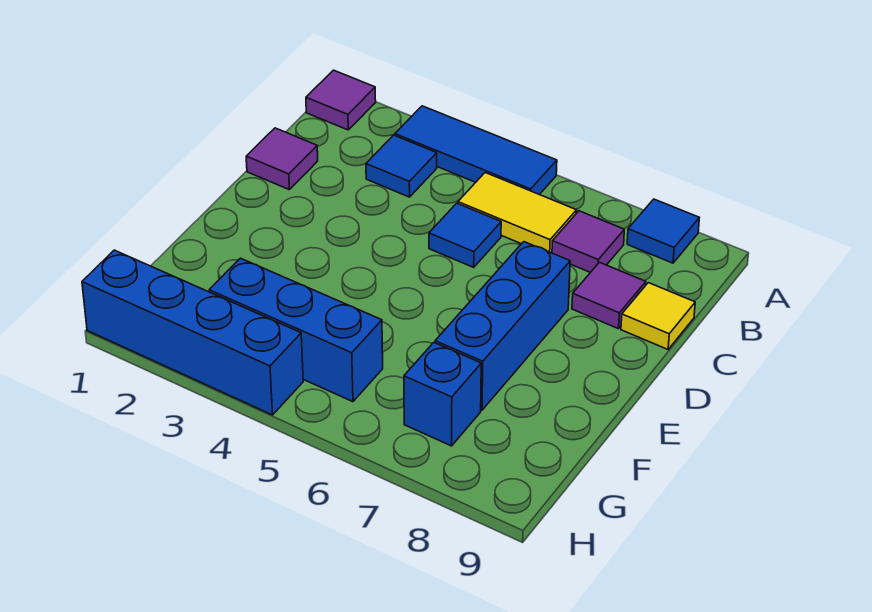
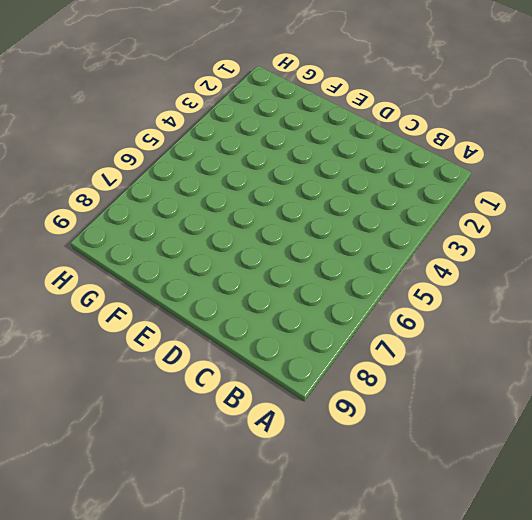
none -> purple 1x1 tile [306,70,376,130]
none -> blue 1x3 tile [395,106,557,195]
none -> blue 1x1 tile [627,199,699,263]

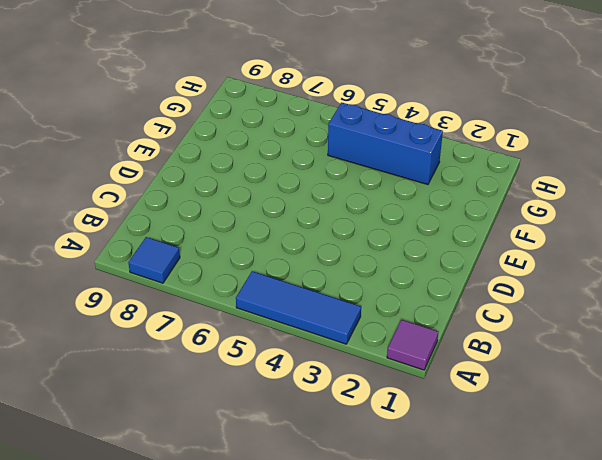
none -> blue 1x1 tile [366,135,437,197]
none -> yellow 1x2 tile [458,173,577,253]
none -> purple 1x1 tile [552,211,624,272]

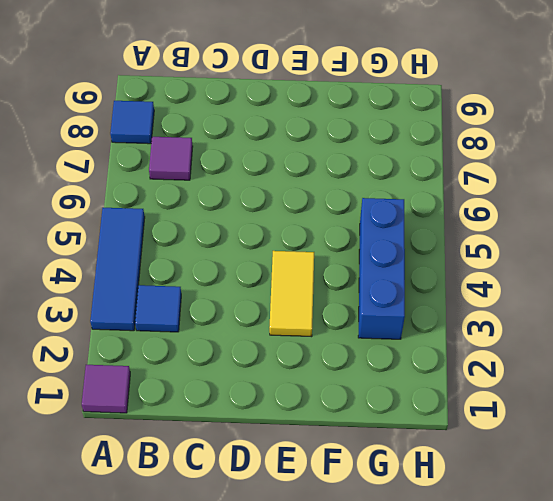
yellow 1x2 tile [269,251,314,337] -> yellow 1x2 tile moved to [458,173,577,253]
none -> purple 1x1 tile [246,128,318,189]
none -> blue 1x1 tile [429,203,501,267]
none -> purple 1x1 tile [572,262,646,329]

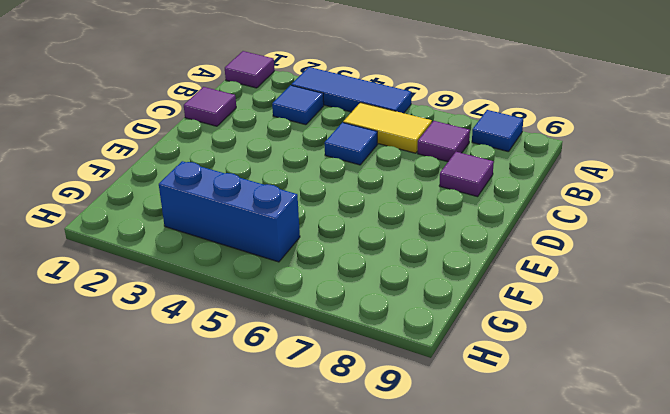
none -> yellow 1x1 tile [621,283,695,349]
none -> blue 1x3 brick [435,242,570,410]
none -> blue 1x1 brick [404,343,481,446]

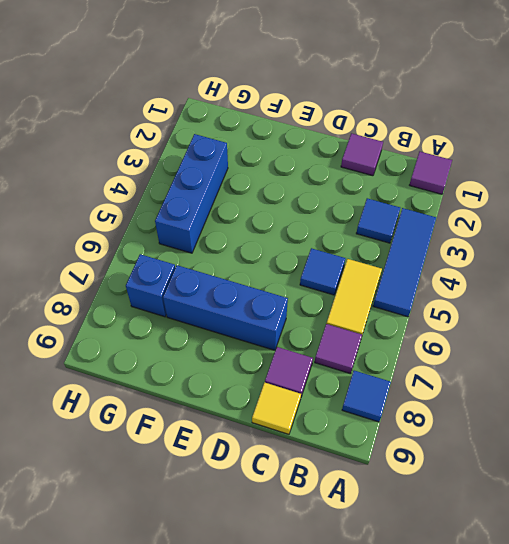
none -> blue 1x4 brick [82,250,303,415]

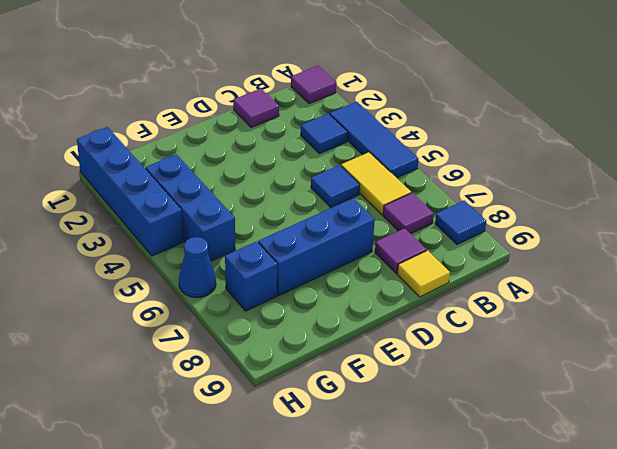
blue 1x1 cone [179,237,216,297] -> none

